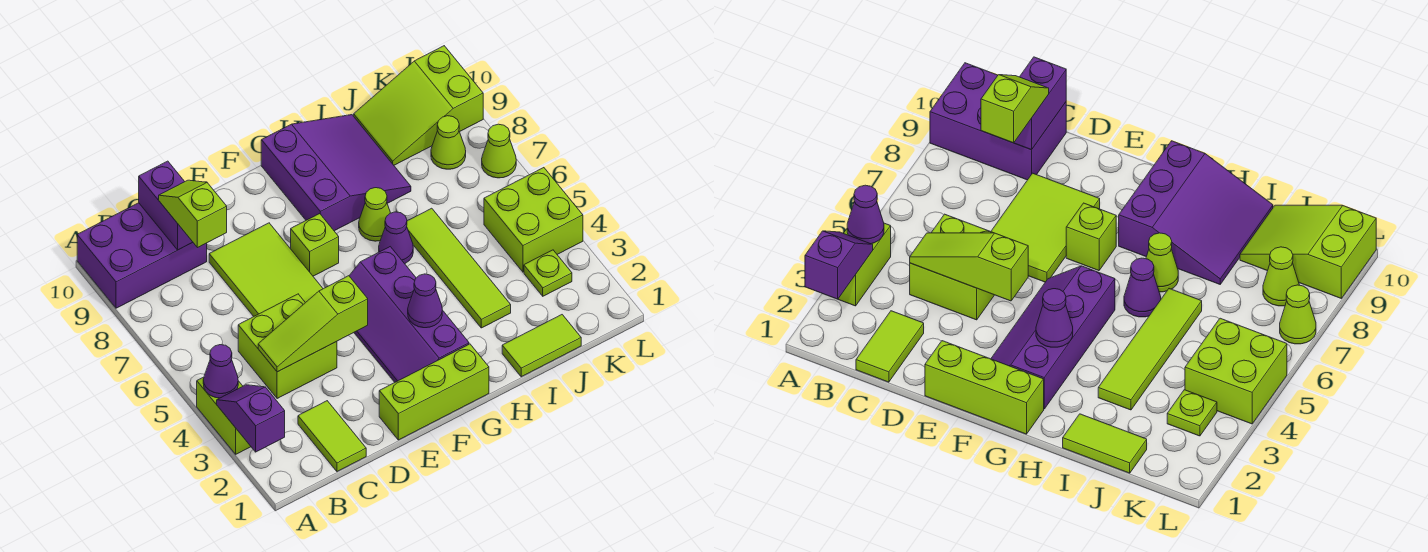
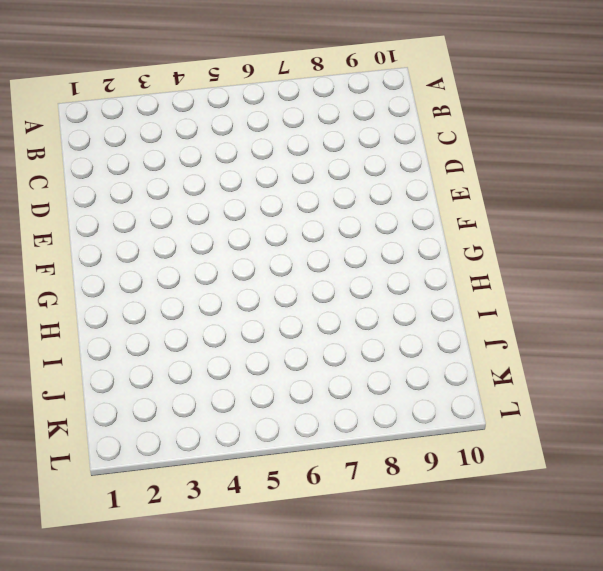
none -> lime 1x2 brick [197,377,251,454]
none -> purple 2x3 brick [77,203,207,308]
none -> lime 1x2 tile [298,401,366,472]

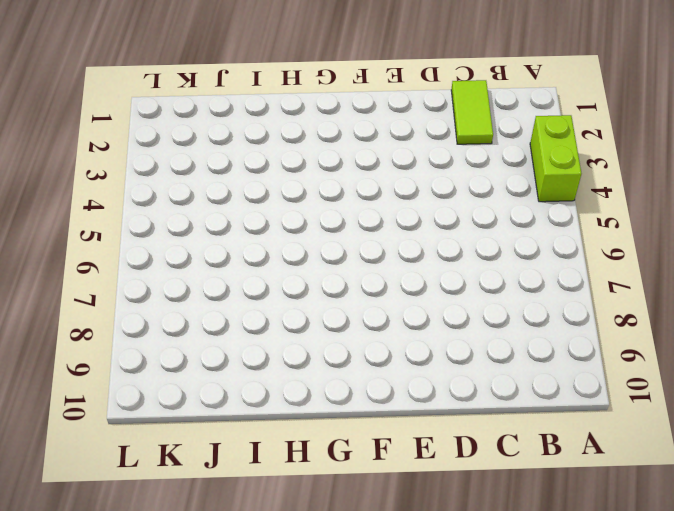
none -> purple 2x3 brick [77,203,207,308]
none -> lime 2x2 brick [238,294,337,399]
none -> lime 2x3 tile [209,223,323,316]

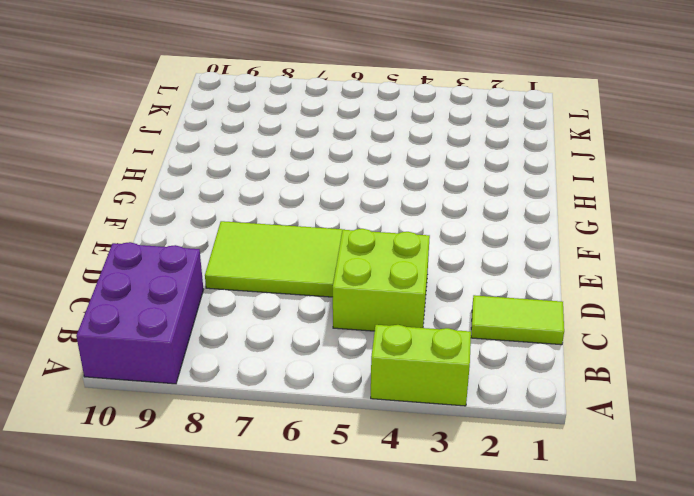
none -> lime 1x3 brick [379,344,489,440]
none -> purple 2x4 slope [349,247,469,382]
none -> lime 1x1 brick [291,214,339,276]

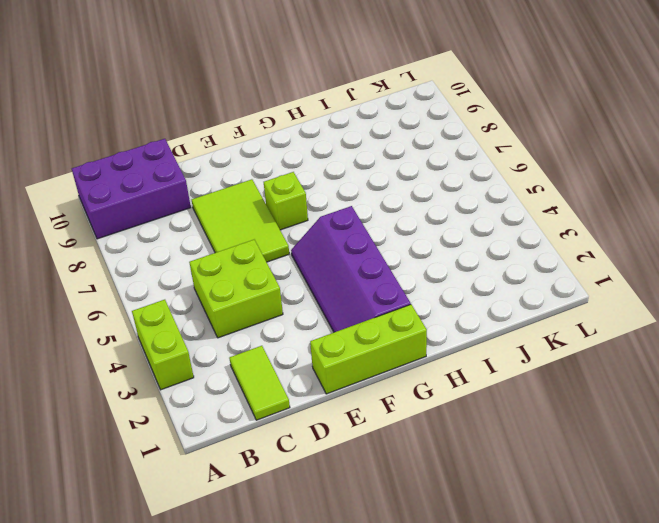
none -> purple 3x3 slope [261,115,411,231]
none -> purple 1x1 cone [379,212,413,264]
none -> lime 1x1 cone [359,188,390,241]

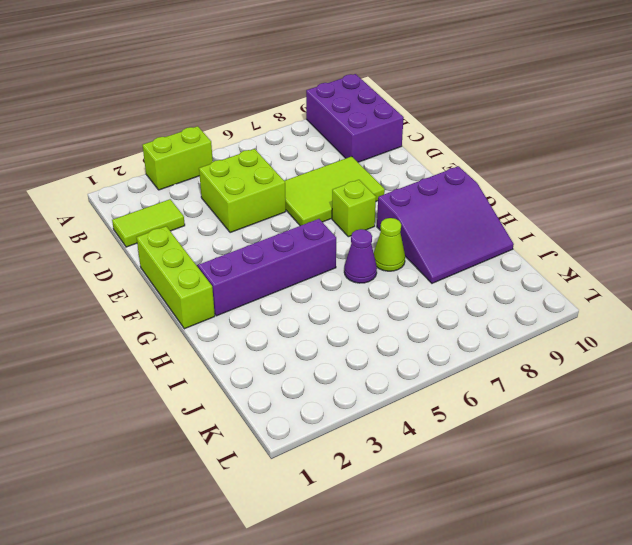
none -> lime 1x2 tile [502,315,581,377]
none -> lime 1x4 tile [407,208,511,328]
none -> lime 2x3 slope [354,46,483,165]

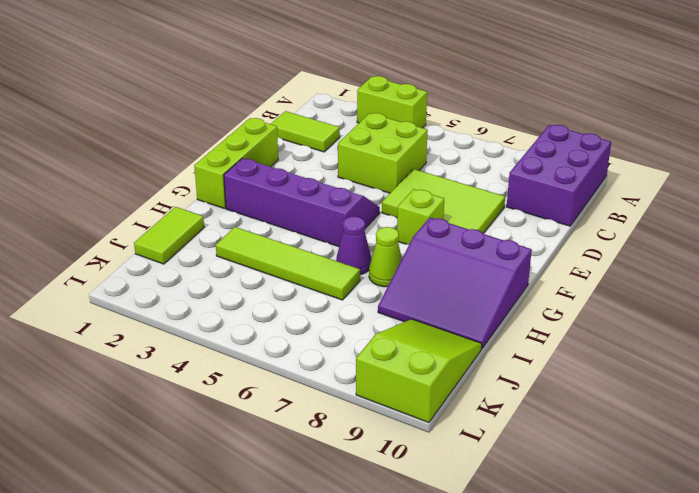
none -> lime 1x1 plate [524,250,572,296]
none -> lime 2x2 brick [484,168,583,272]
none -> lime 1x1 cone [431,116,466,169]

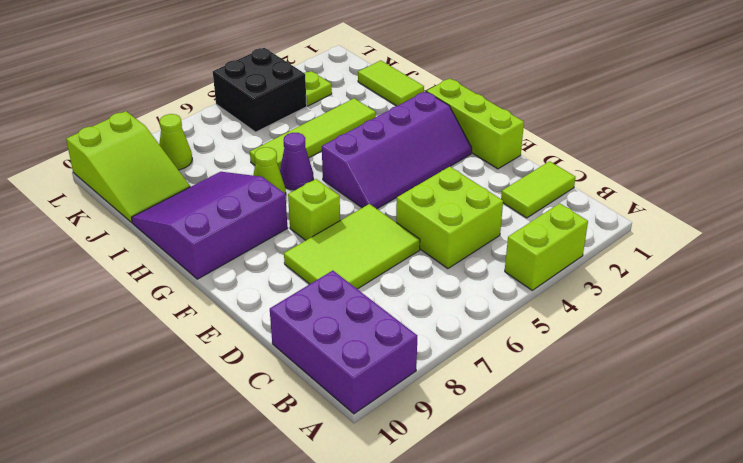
black 2x2 brick [213,48,307,132] -> lime 2x2 brick [484,168,583,272]
none -> lime 1x1 cone [482,124,516,178]
none -> purple 1x2 slope [217,385,285,452]
none -> purple 1x1 cone [203,345,238,398]

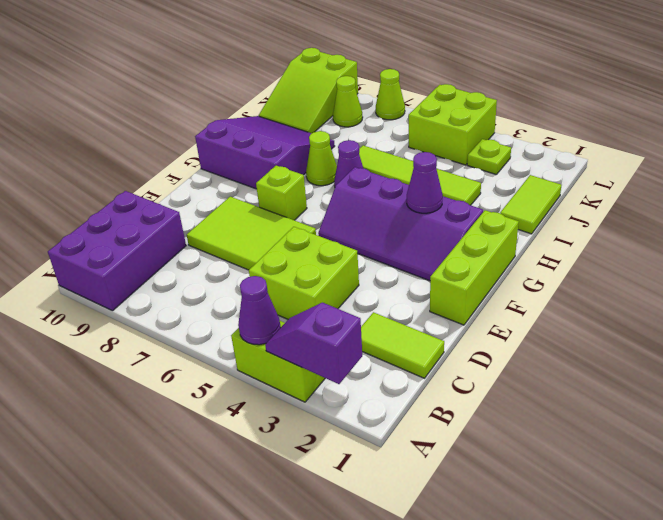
none -> lime 1x3 slope [258,276,368,372]
none -> purple 1x2 brick [139,161,193,250]
none -> lime 1x2 slope [159,180,227,248]

